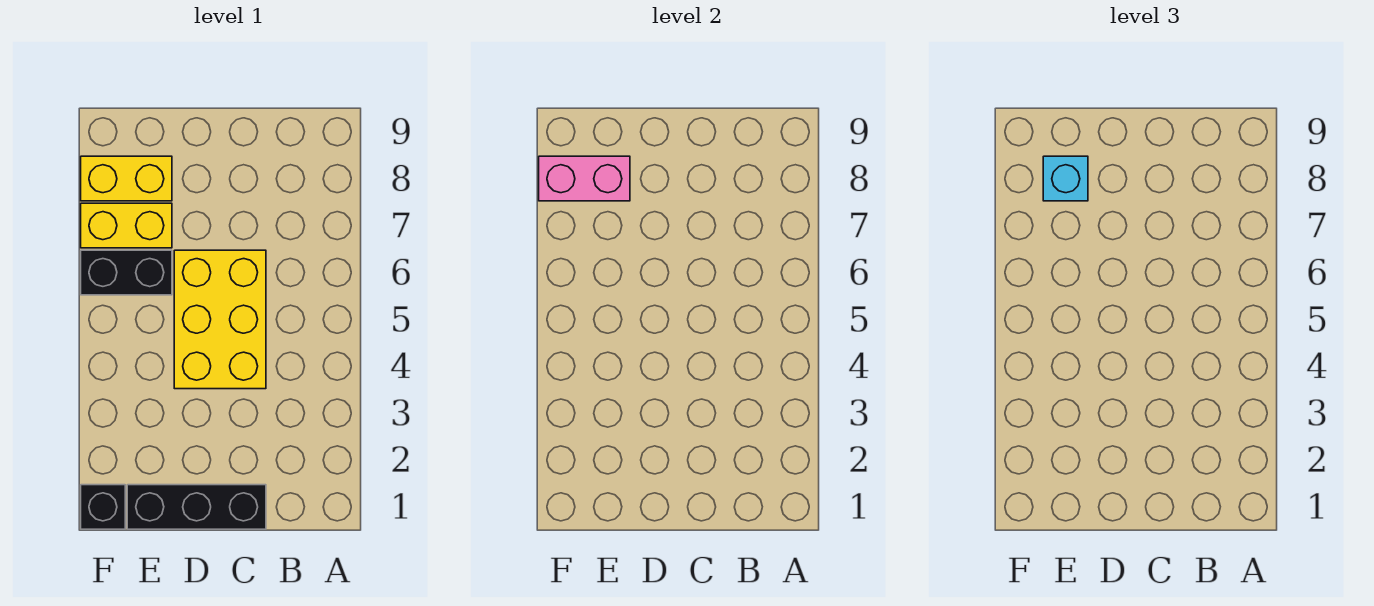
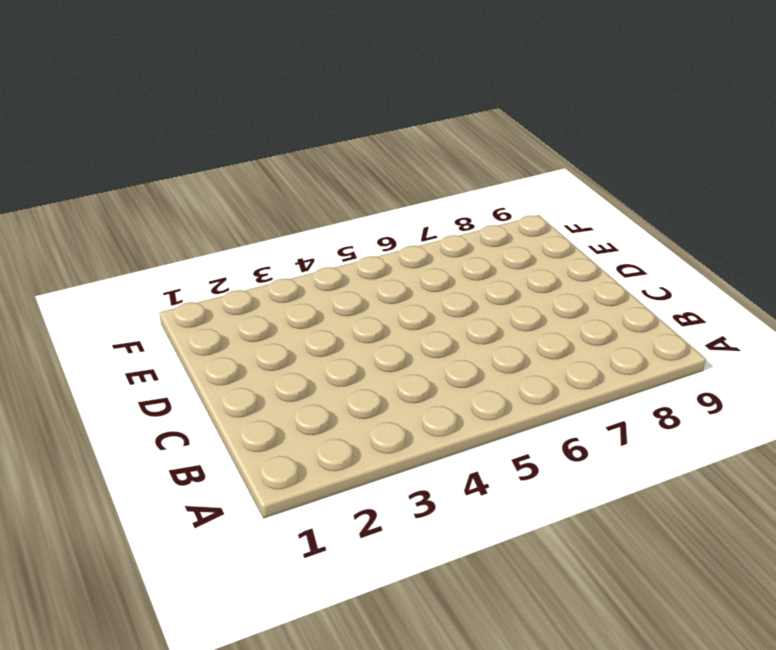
none -> black 1x3 brick [127,485,266,529]
none -> yellow 2x3 brick [174,250,266,389]

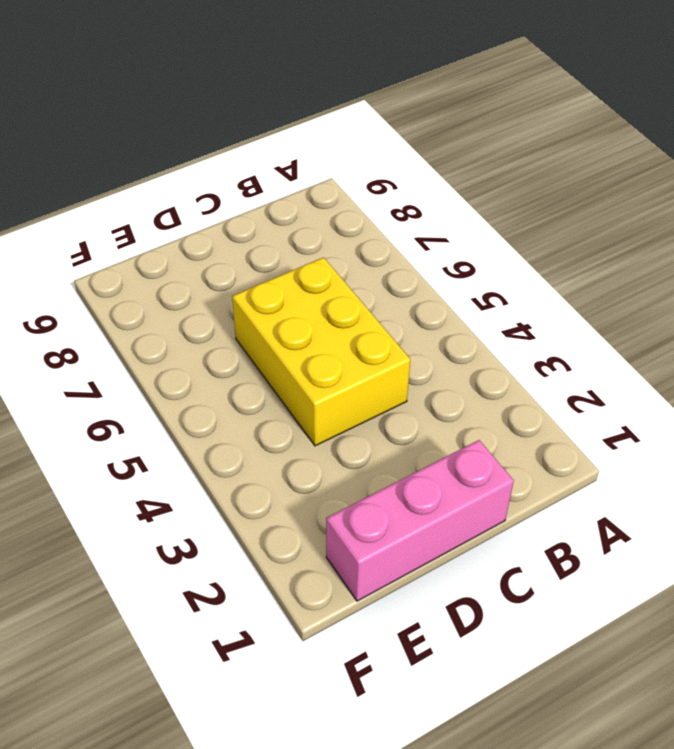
pink 1x3 brick [326,440,514,601] -> black 1x3 brick [127,485,266,529]
none -> black 1x2 brick [81,250,172,295]
none -> yellow 1x2 brick [81,203,172,248]

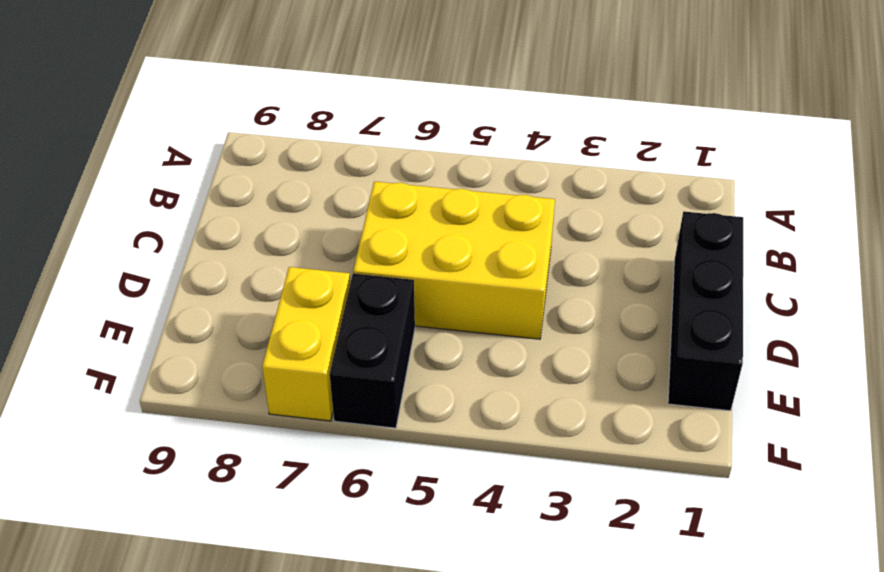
none -> yellow 1x2 brick [81,156,172,201]
none -> black 1x1 brick [81,485,125,529]

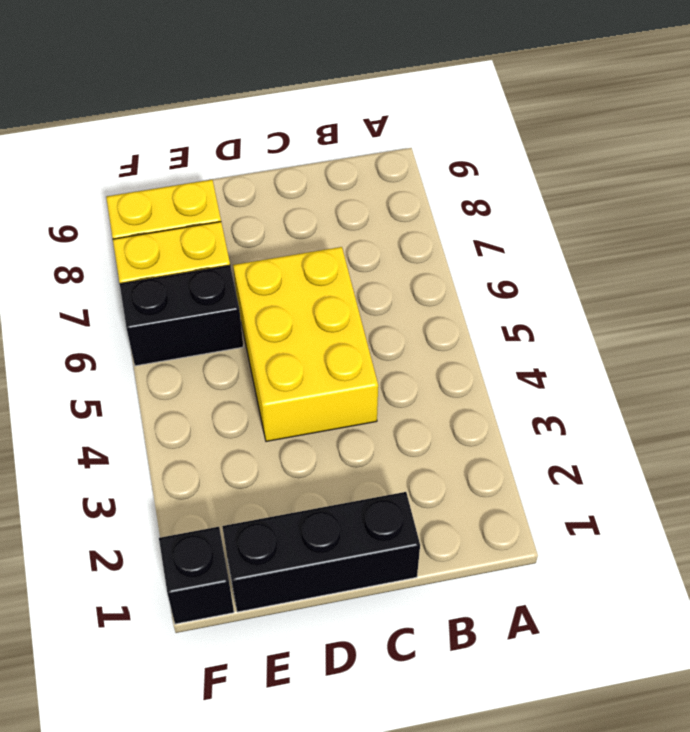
none -> pink 1x2 brick [539,156,630,201]
none -> cyan 1x1 brick [1043,156,1088,201]

